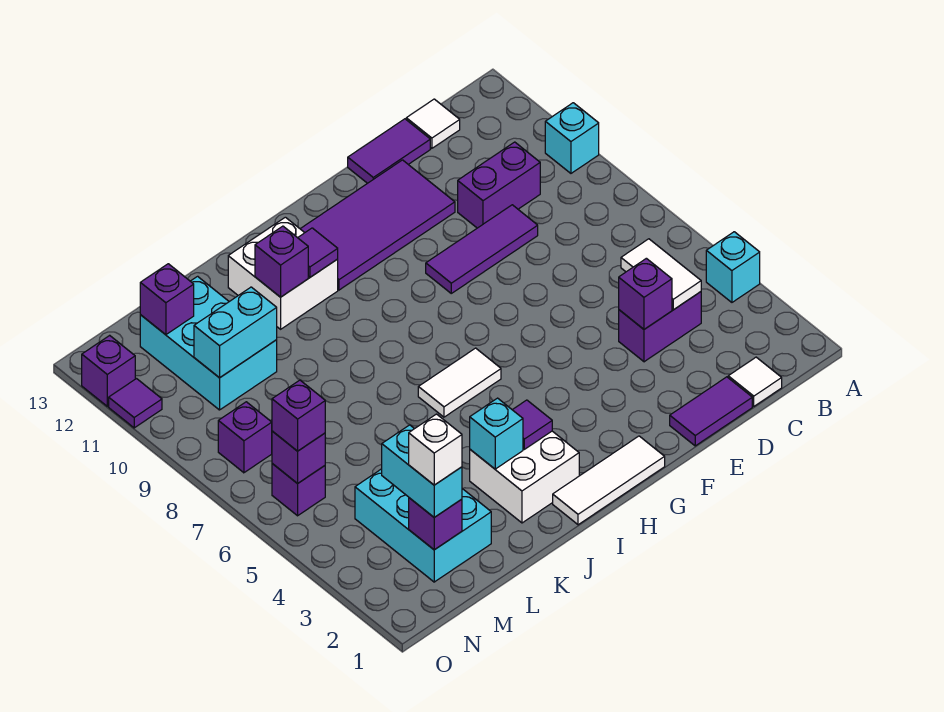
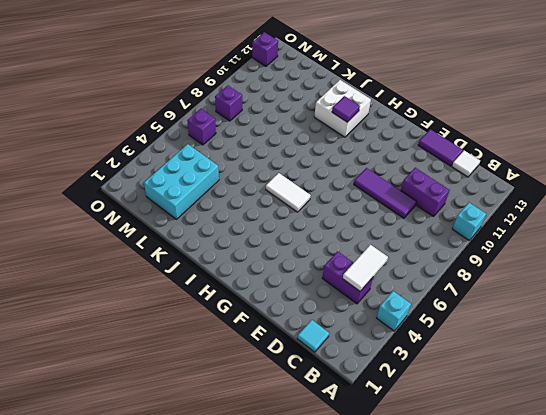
cyan 1x1 tile [297,320,329,352] -> white 1x1 tile [728,357,782,406]
none -> purple 1x2 tile [670,377,752,446]
none -> purple 2x4 tile [301,160,455,290]
none -> white 1x3 tile [553,436,665,525]
none -> white 2x2 brick [470,431,579,523]

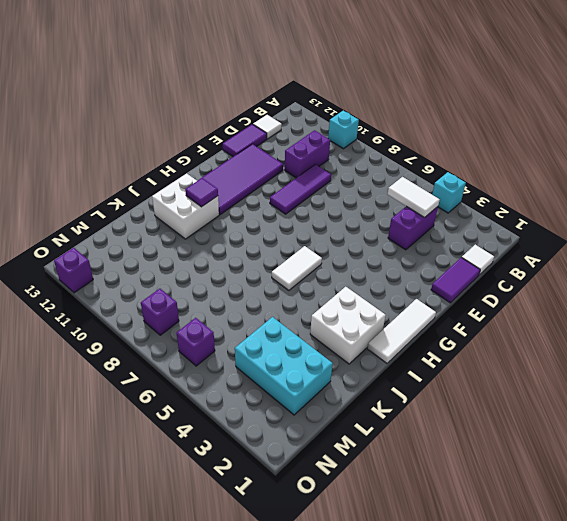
none -> cyan 2x3 brick [140,276,277,410]
none -> purple 1x1 tile [109,379,162,428]
none -> purple 1x1 brick [619,258,672,329]
none -> purple 1x1 tile [513,400,552,449]

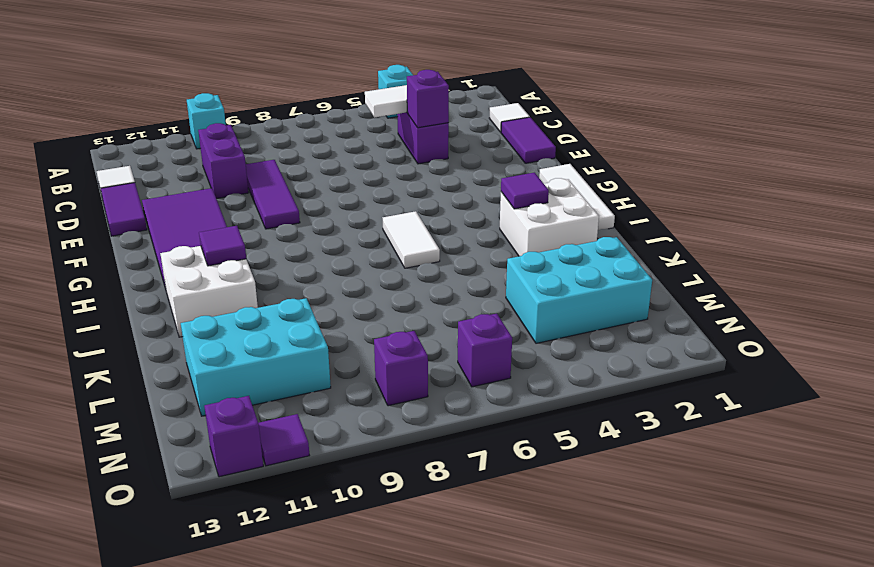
none -> cyan 1x1 brick [470,398,523,469]
none -> purple 1x1 brick [255,226,308,297]
none -> cyan 1x2 brick [194,287,277,378]
none -> purple 1x1 brick [409,498,462,550]

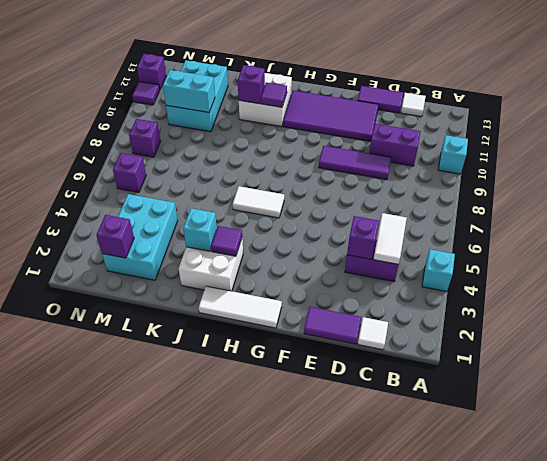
none -> purple 1x1 brick [140,264,194,335]
none -> purple 1x1 brick [272,431,325,484]
none -> cyan 1x2 brick [382,425,462,517]
none -> purple 1x1 brick [272,380,325,451]

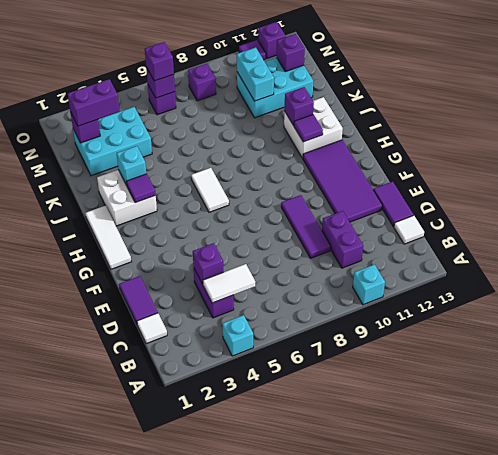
purple 1x2 brick [68,79,120,126] -> cyan 1x2 brick [382,425,462,517]
none -> white 1x1 brick [409,414,462,485]

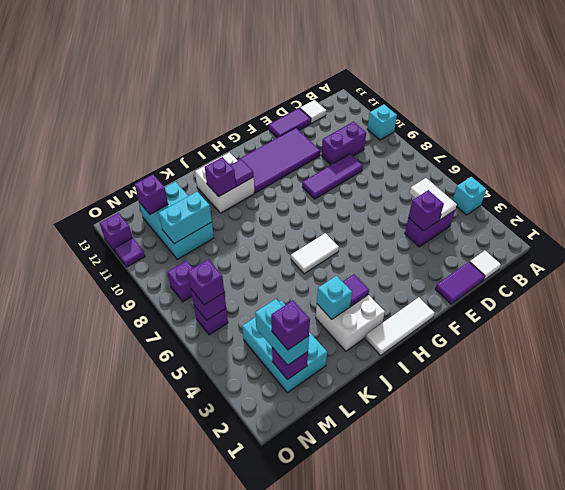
purple 1x1 brick [271,300,310,350] -> white 1x1 brick [409,414,462,485]

